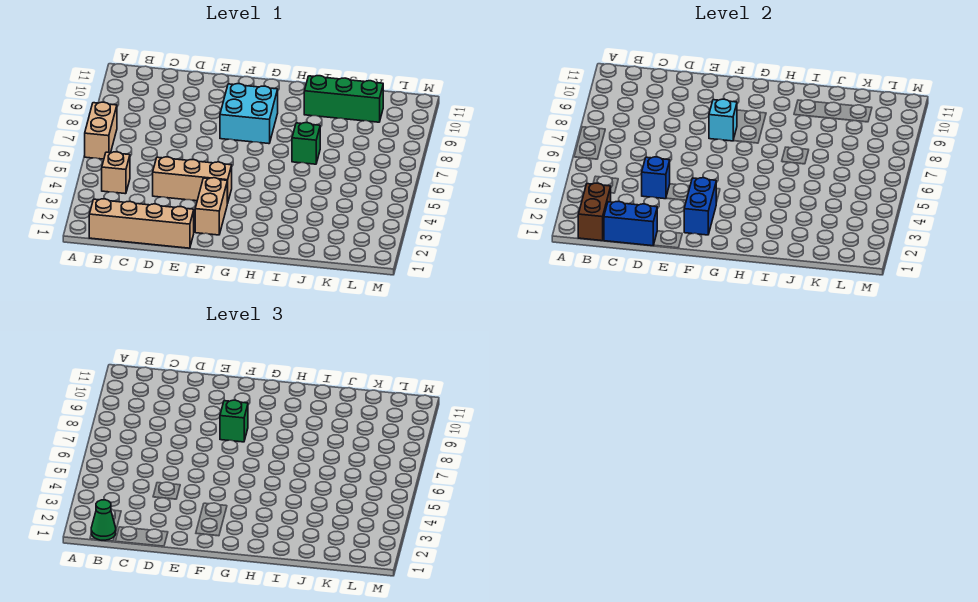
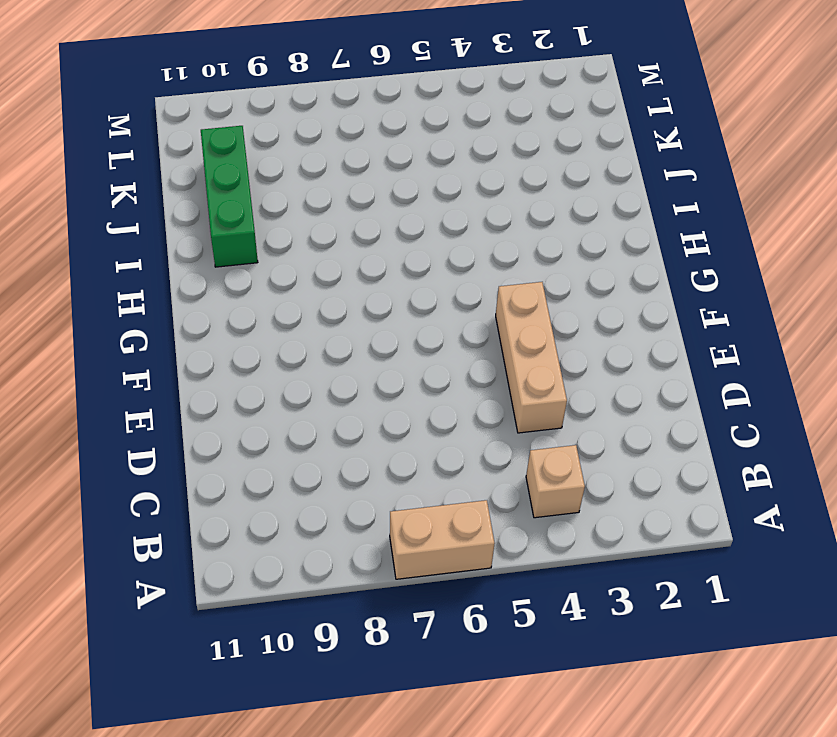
none -> tan 1x4 brick [89,199,194,248]
none -> tan 1x2 brick [195,178,227,235]
none -> cyan 2x2 brick [220,84,278,144]

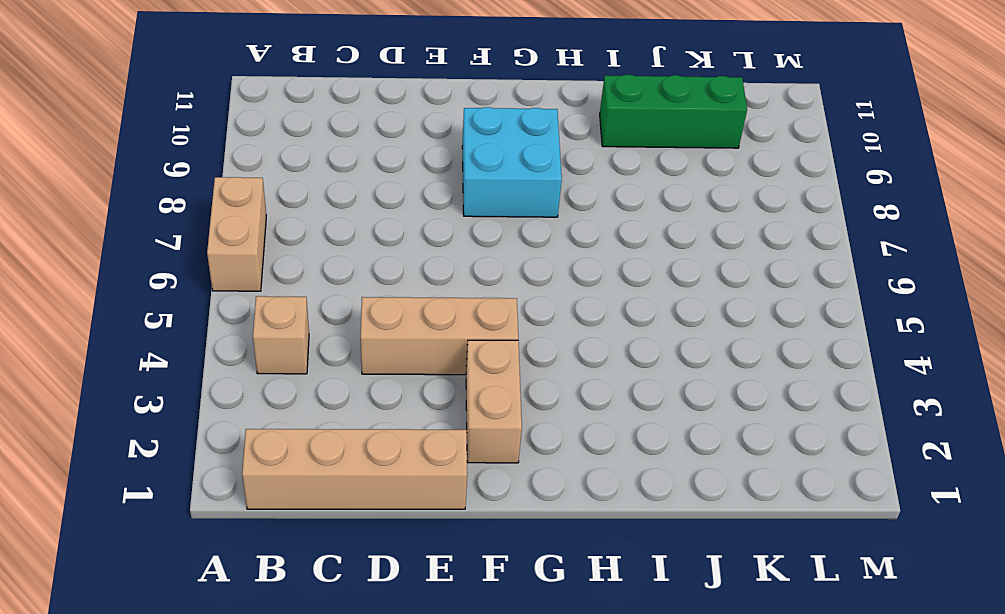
none -> green 1x1 brick [292,123,320,164]
none -> brown 1x2 brick [578,183,611,241]
none -> blue 1x2 brick [604,201,657,246]

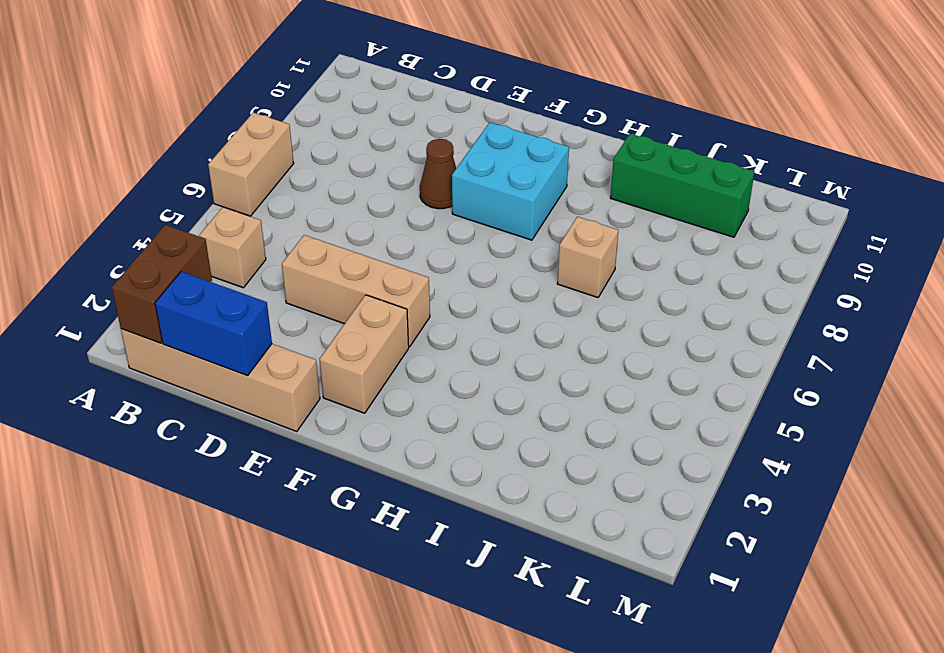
brown 1x1 cone [420,139,456,209] -> none
tan 1x1 brick [557,217,618,298] -> green 1x1 brick [292,123,320,164]
none -> blue 1x1 brick [642,157,670,199]
none -> blue 1x2 brick [684,178,716,235]
none -> cyan 1x1 brick [709,99,737,141]

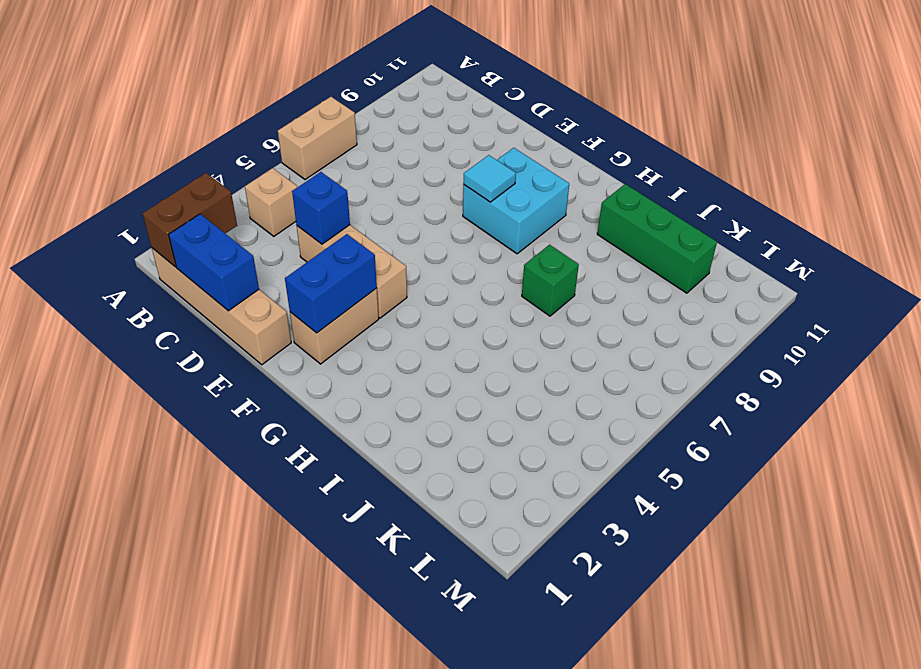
cyan 1x1 tile [463,155,516,202] -> cyan 1x1 brick [709,99,737,141]
none -> green 1x1 cone [91,500,116,540]
none -> green 1x1 brick [220,400,248,442]

